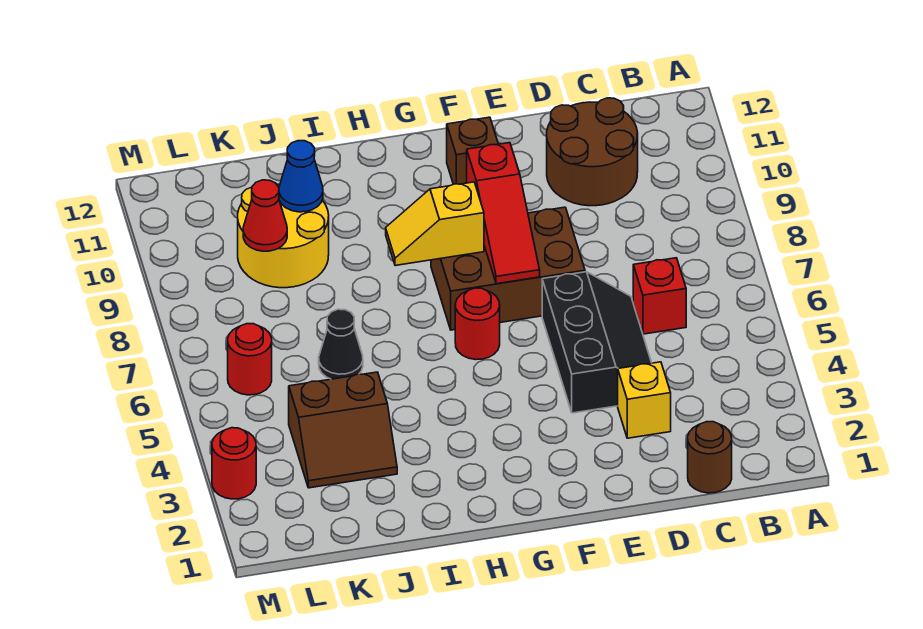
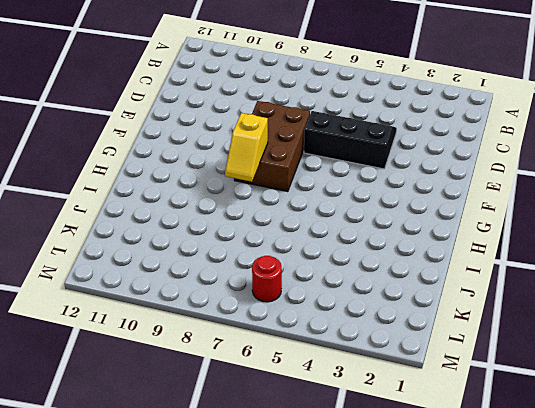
none -> brown 1x1 round brick [688,422,732,493]
none -> red 1x1 brick [633,258,686,334]
none -> brown 2x2 round brick [547,98,638,206]

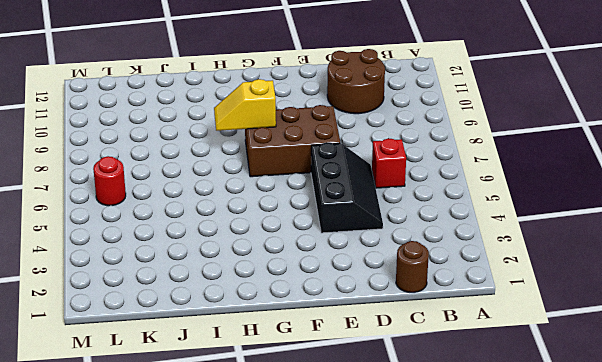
none -> yellow 1x1 brick [618,362,671,438]
none -> brown 1x1 brick [447,117,498,184]
none -> red 1x1 round brick [455,288,500,360]

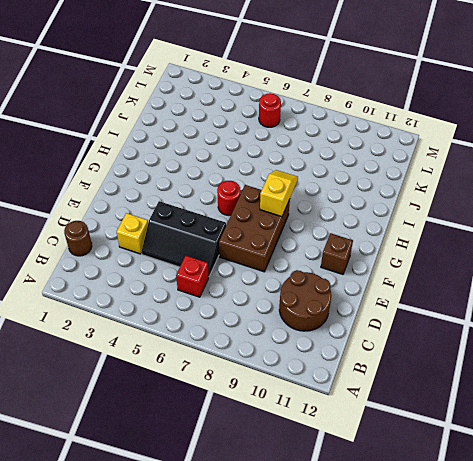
none -> brown 2x2 slope [289,372,397,488]
none -> black 1x1 cone [319,309,363,379]
none -> yellow 2x2 round brick [238,184,329,288]

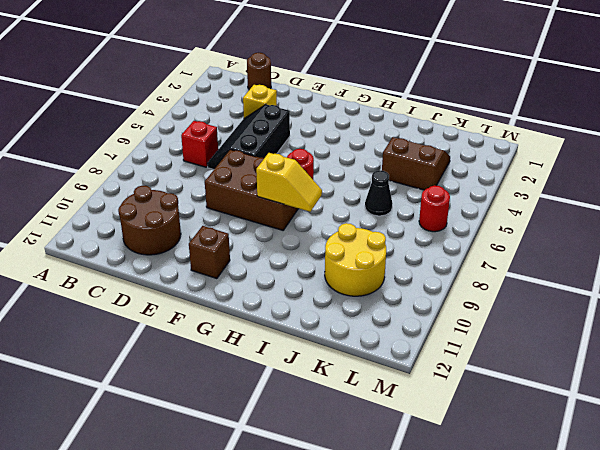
none -> red 1x1 round brick [212,428,256,499]
none -> red 1x3 slope [467,143,540,284]
none -> blue 1x1 cone [279,141,323,212]

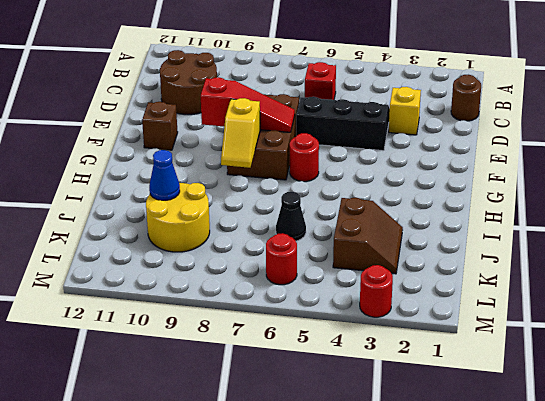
none -> red 1x1 cone [243,180,287,251]

